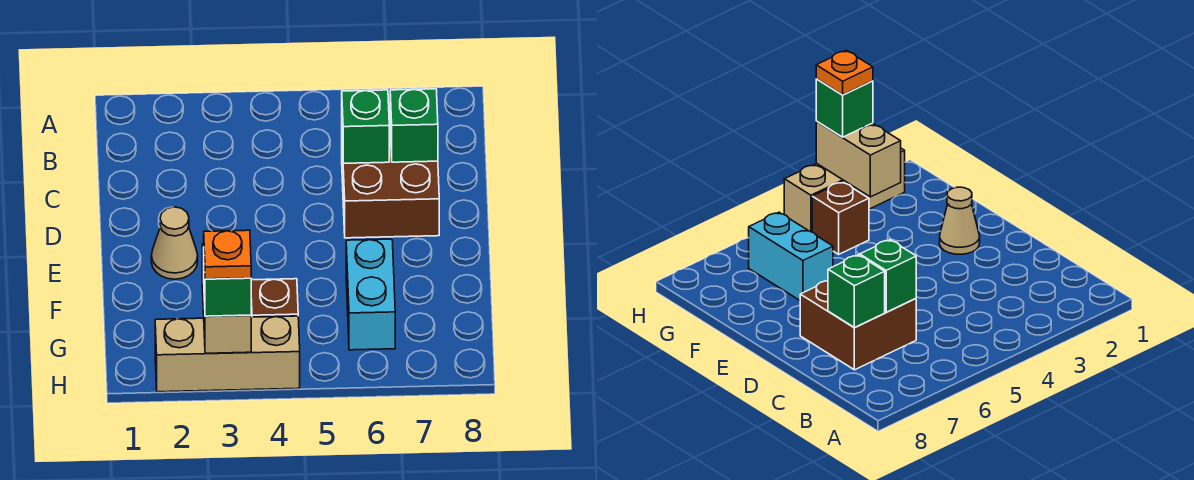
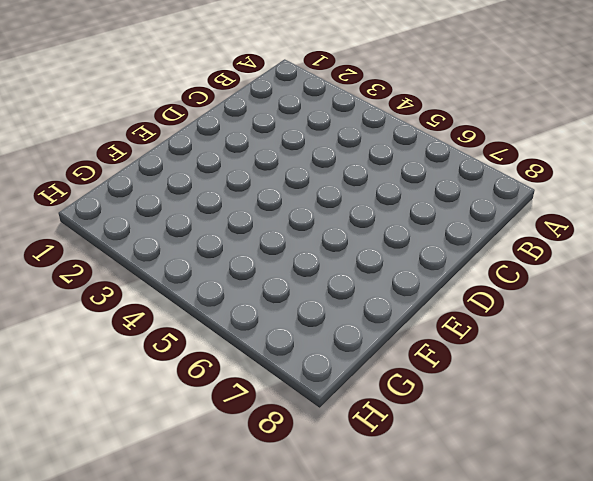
none -> brown 2x2 brick [342,127,439,238]
none -> tan 1x1 cone [151,207,198,279]

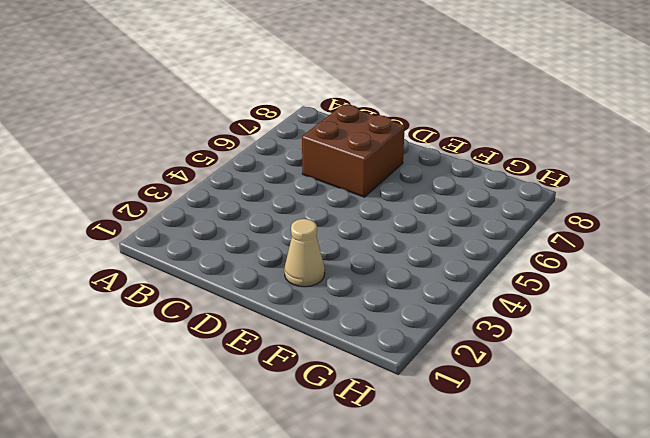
none -> cyan 1x2 brick [346,239,395,350]
none -> brown 1x1 brick [251,279,298,317]

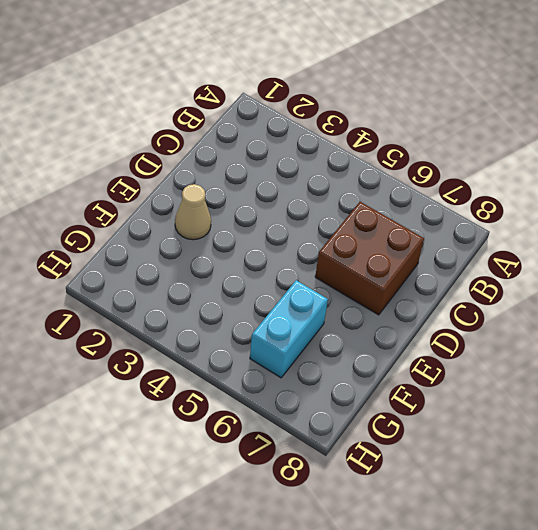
none -> brown 1x1 brick [251,279,298,317]
none -> tan 1x3 brick [155,316,300,392]

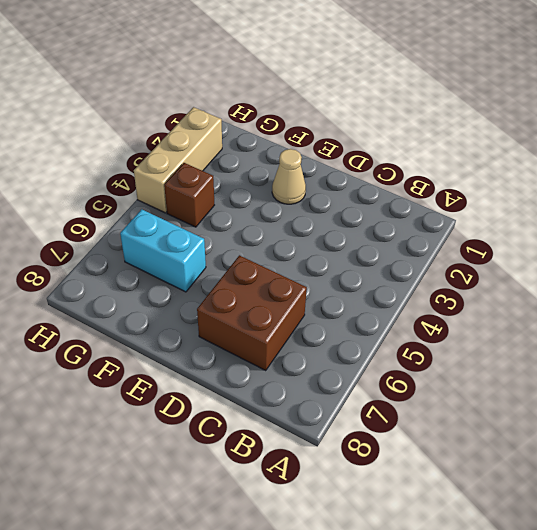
none -> green 1x1 brick [342,90,389,163]
none -> green 1x1 brick [390,89,438,162]

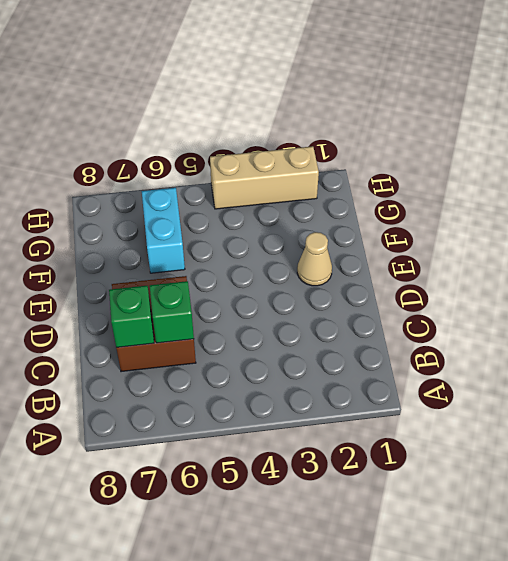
none -> brown 1x1 brick [251,279,298,317]
none -> tan 1x2 brick [202,244,251,353]

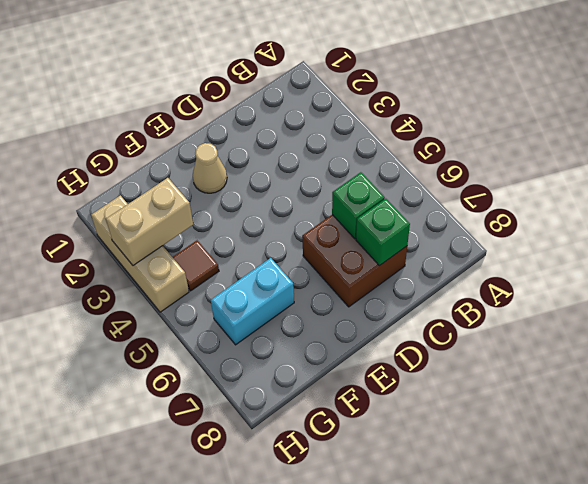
brown 1x1 tile [173,241,219,291] -> brown 1x1 brick [251,279,298,317]
none -> green 1x1 brick [204,264,251,316]
none -> orange 1x1 plate [204,230,251,279]

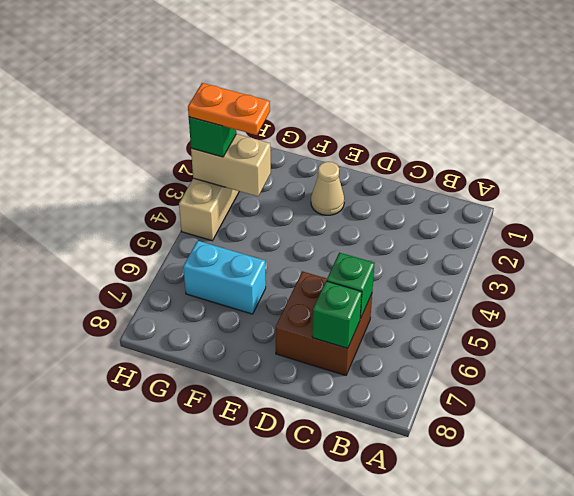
orange 1x2 plate [188,83,270,135] -> orange 1x1 plate [204,230,251,279]
none -> brown 1x1 brick [251,279,298,317]

